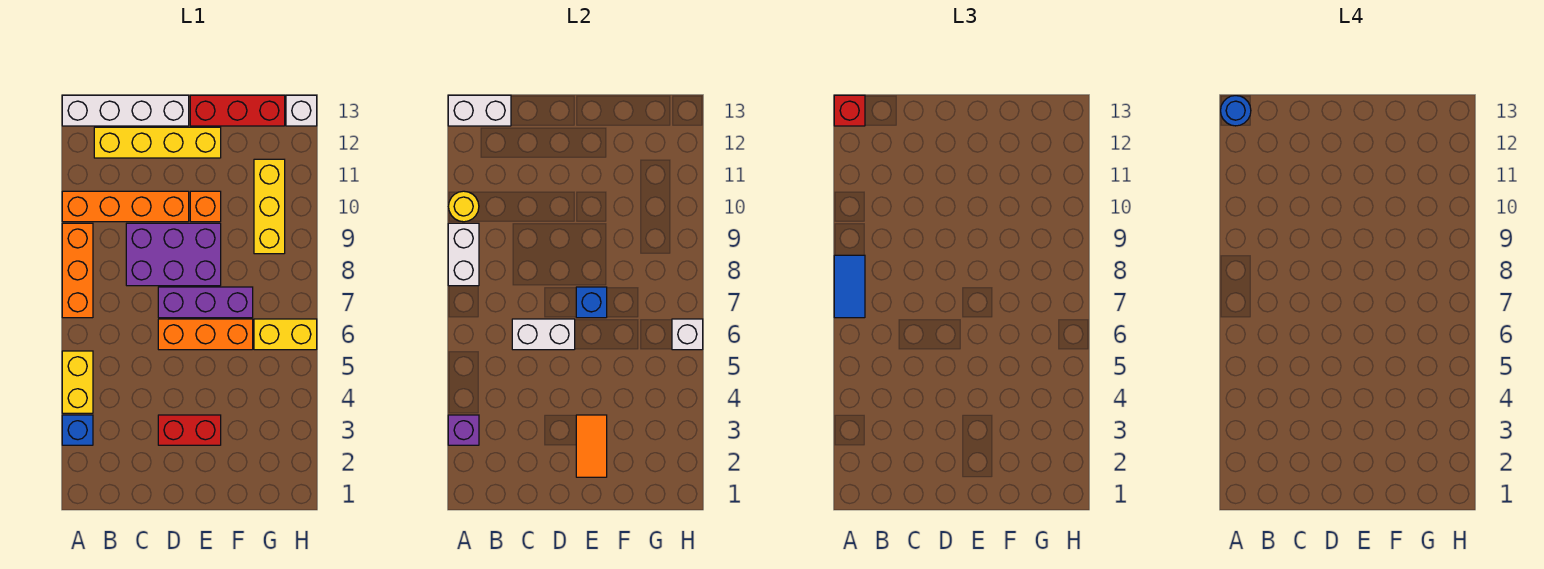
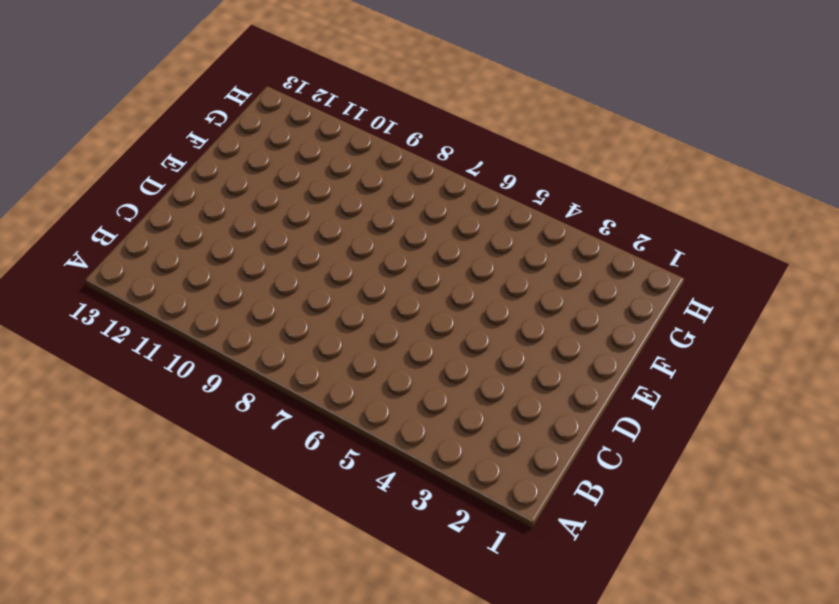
none -> blue 1x1 brick [62,415,93,445]
none -> yellow 1x2 brick [62,351,93,413]
none -> orange 1x3 brick [62,223,93,318]

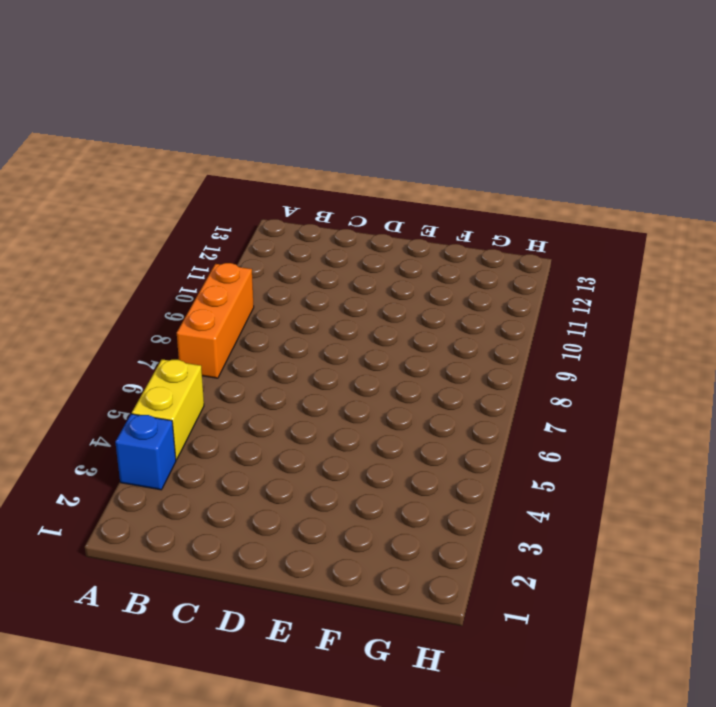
none -> orange 1x4 brick [62,191,189,222]
none -> white 1x4 brick [62,95,189,126]
none -> yellow 1x4 brick [94,127,221,158]

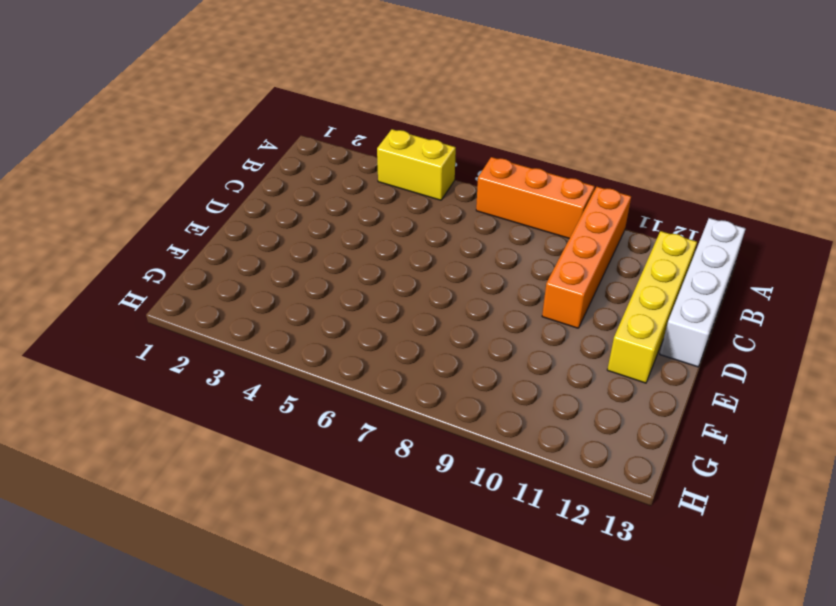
none -> blue 1x1 brick [62,415,93,445]
none -> purple 2x3 brick [126,223,221,286]
none -> red 1x2 brick [158,415,221,445]

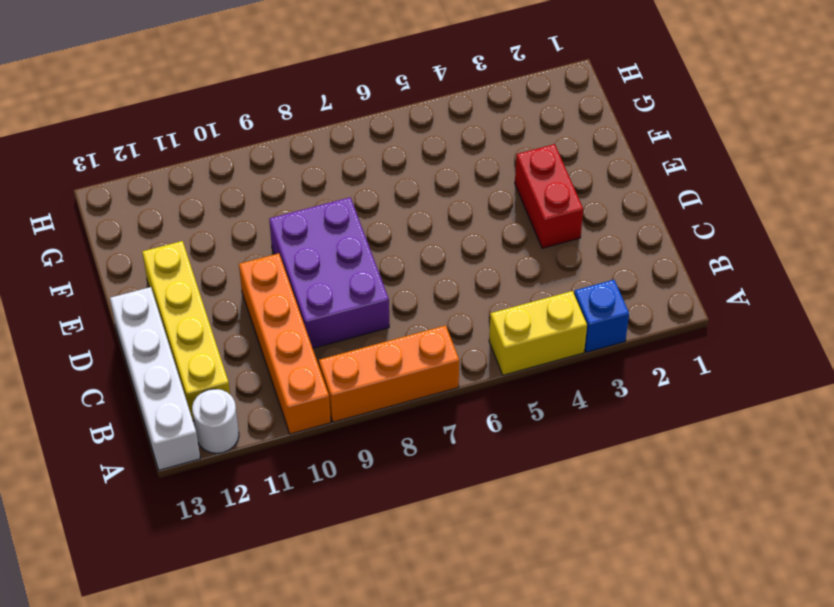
white 1x1 round brick [192,389,239,453] -> none
none -> orange 1x3 brick [158,319,253,350]
none -> purple 1x3 brick [158,287,253,318]
none -> orange 1x1 brick [190,191,221,222]

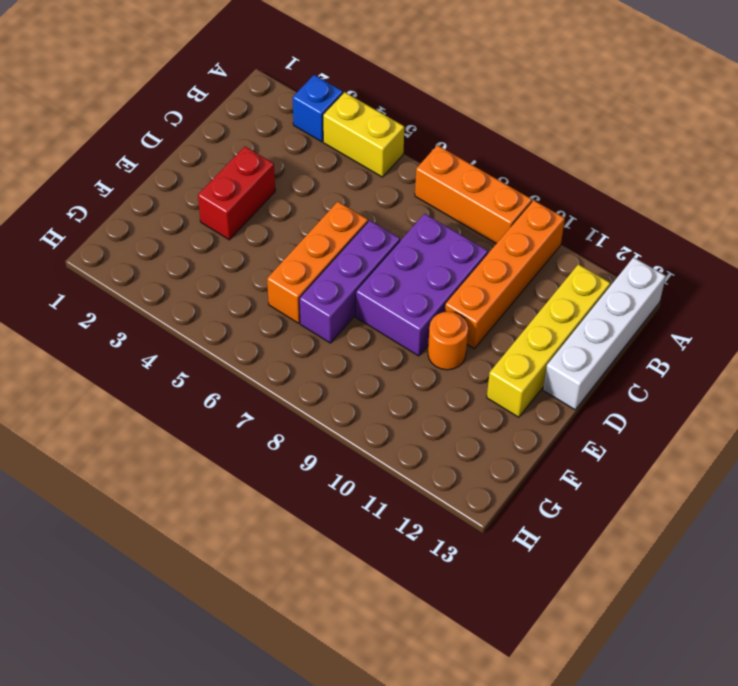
orange 1x1 round brick [428,312,468,370] -> orange 1x1 brick [190,191,221,222]
none -> red 1x3 brick [190,95,285,126]
none -> yellow 1x2 brick [254,319,317,350]
none -> yellow 1x3 brick [254,159,285,254]

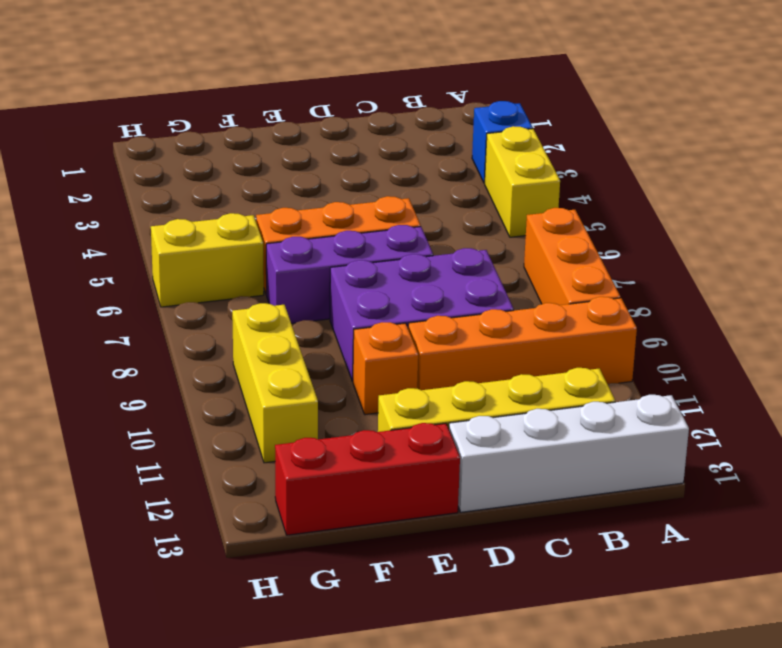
none -> red 1x2 brick [158,415,221,445]
none -> white 1x1 brick [286,95,317,126]
none -> purple 1x1 brick [448,415,479,445]

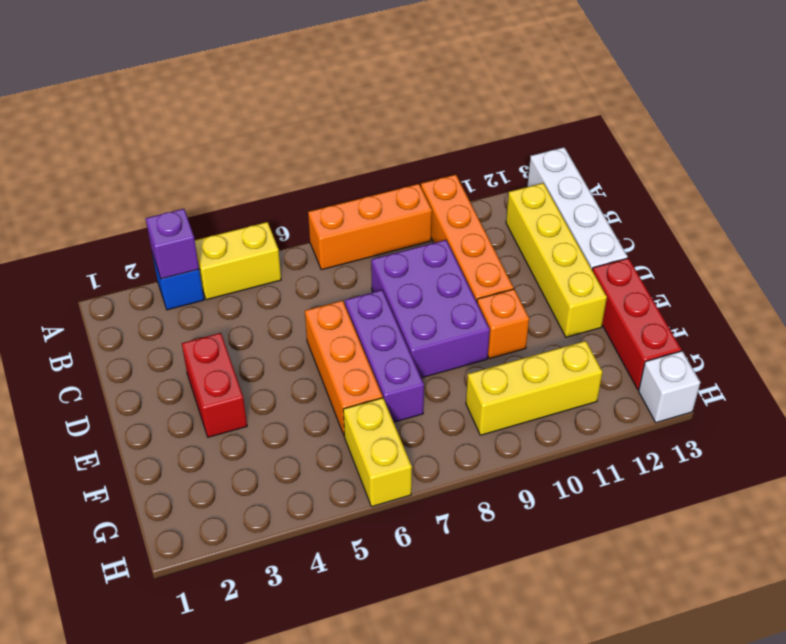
none -> white 1x2 brick [448,223,479,286]
none -> yellow 1x1 round brick [449,191,479,222]
none -> white 1x2 brick [448,95,511,126]

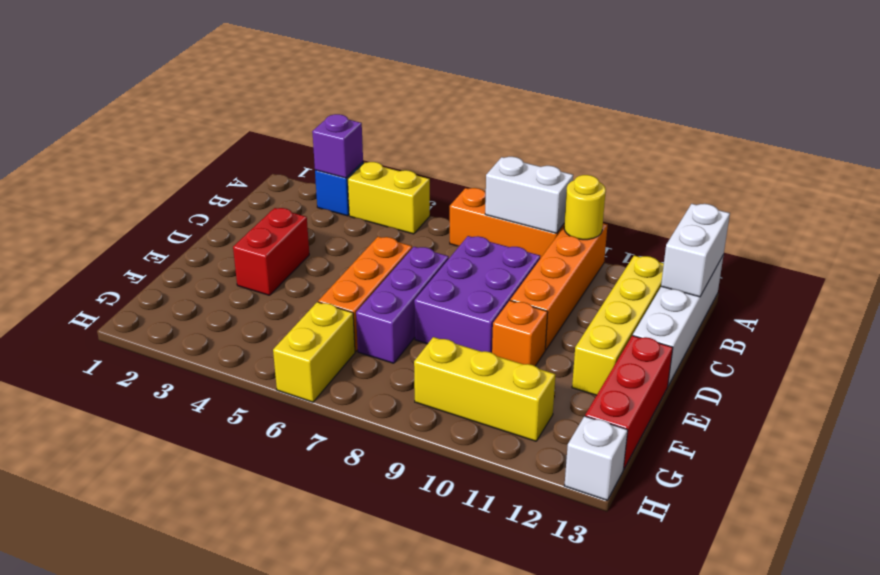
none -> white 1x2 brick [512,319,575,350]
none -> orange 1x2 tile [576,415,607,477]
none -> blue 1x1 brick [576,287,607,318]

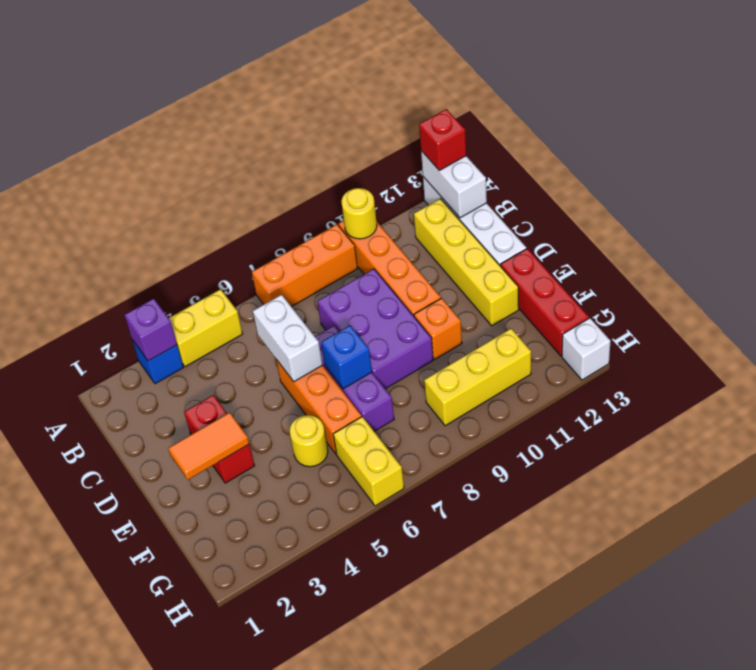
yellow 1x1 round brick [290,415,328,467] -> none
none -> white 1x2 brick [448,223,479,286]
none -> white 1x1 brick [672,319,703,350]
none -> blue 1x2 tile [834,255,865,318]

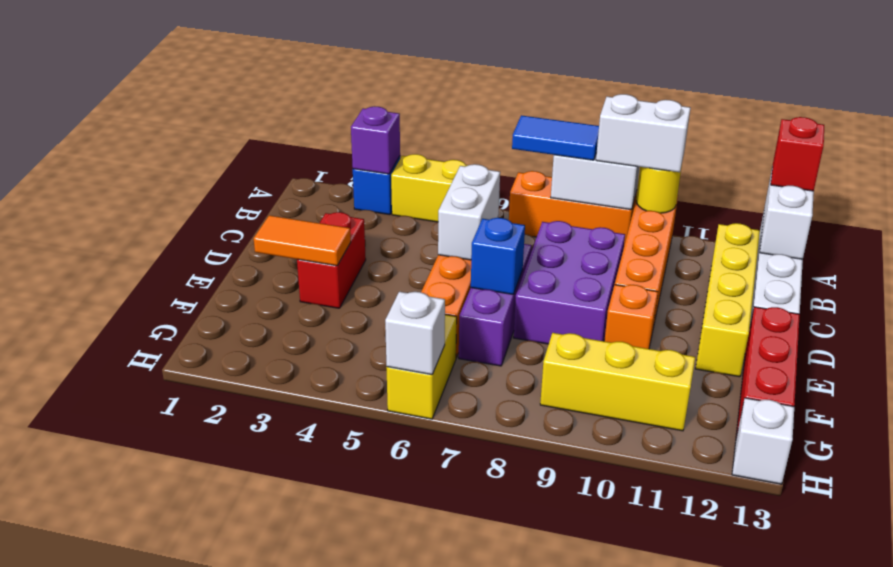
white 1x2 brick [596,94,690,172] -> none
none -> blue 1x1 round brick [1221,96,1251,126]

